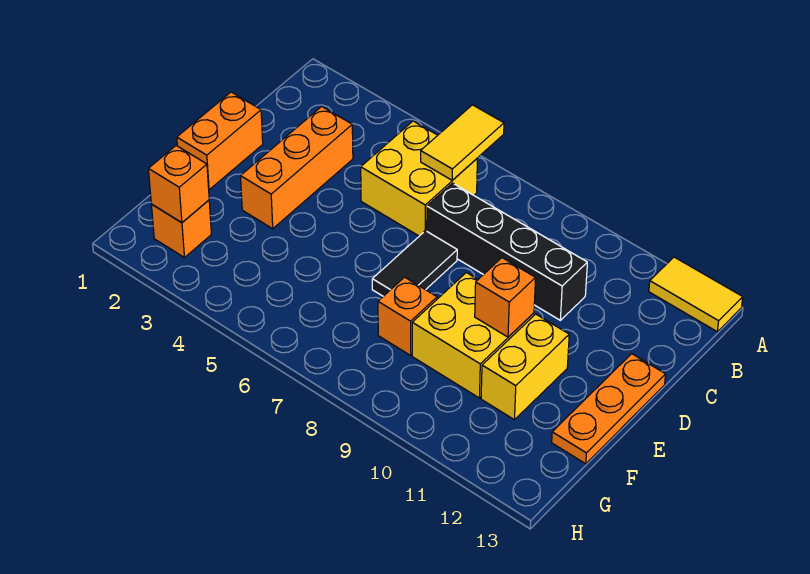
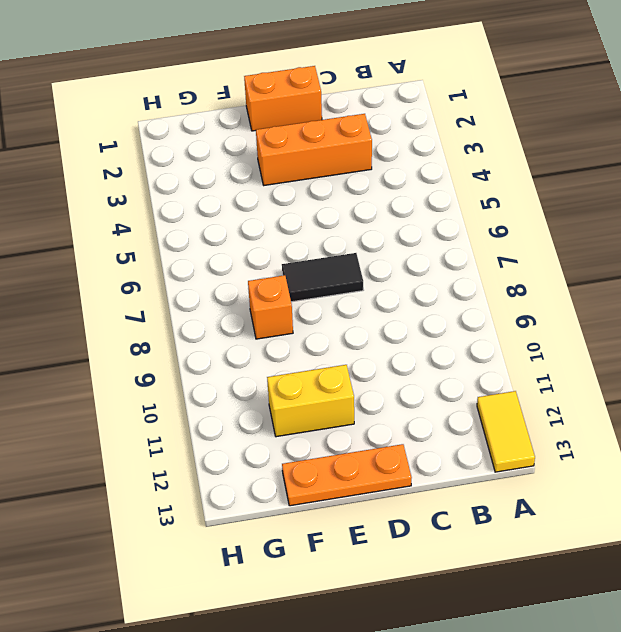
none -> yellow 2x2 brick [361,121,477,236]
none -> black 1x4 brick [427,183,587,320]
none -> yellow 2x2 brick [412,273,534,398]

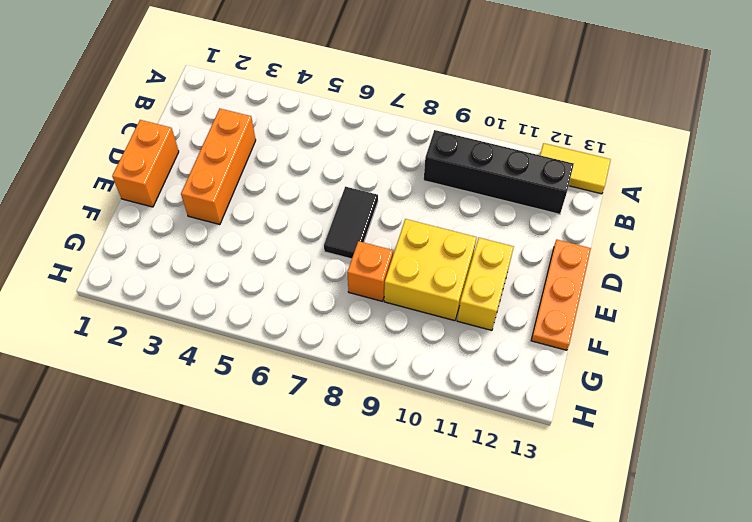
black 1x4 brick [424,130,574,214] -> black 1x4 brick moved to [427,183,587,320]
none -> yellow 2x2 brick [361,121,477,236]
none -> orange 1x1 brick [151,200,211,258]
none -> yellow 1x2 tile [421,105,504,180]

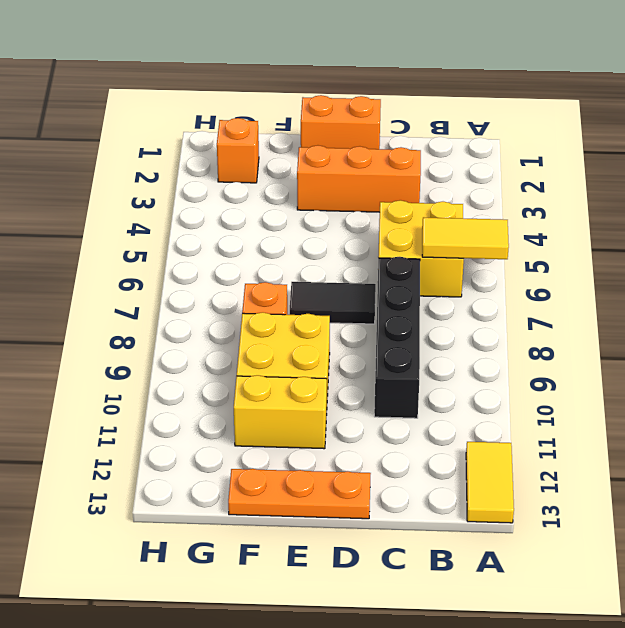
none -> orange 1x1 brick [475,258,536,337]
none -> orange 1x1 brick [149,146,209,223]

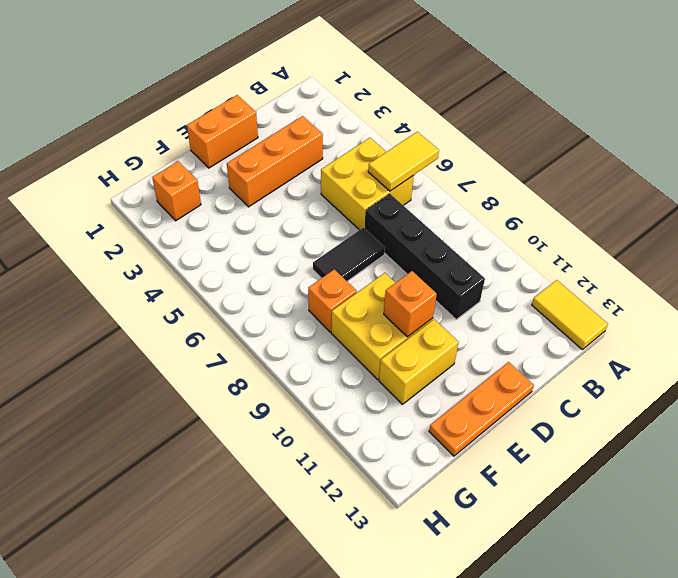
none -> orange 1x1 brick [149,146,209,223]

